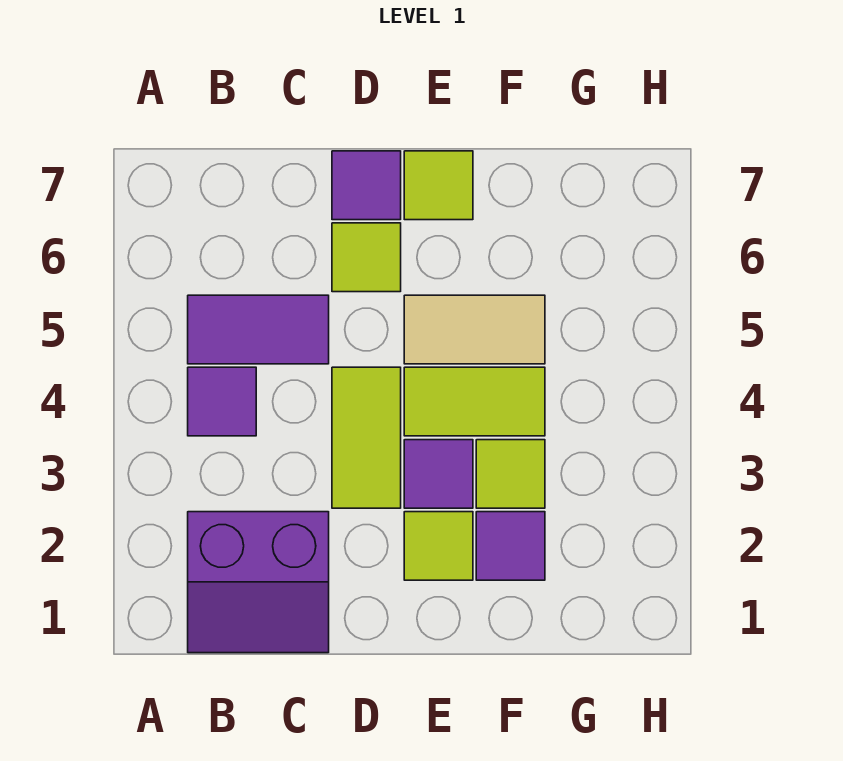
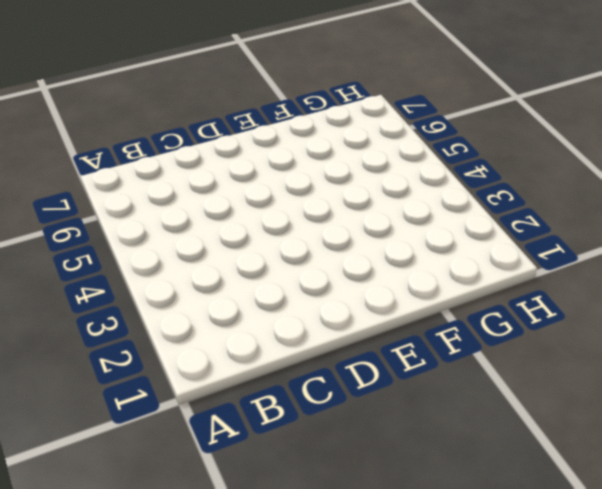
none -> purple 2x2 slope [188,512,329,653]
none -> purple 1x1 tile [188,367,256,436]
none -> purple 1x2 tile [188,295,329,364]

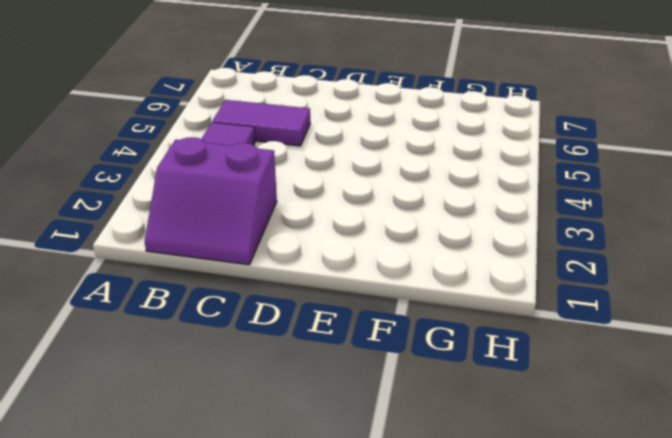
none -> lime 1x2 tile [332,367,401,508]
none -> lime 1x1 tile [332,223,401,292]
none -> purple 1x1 tile [332,151,401,220]

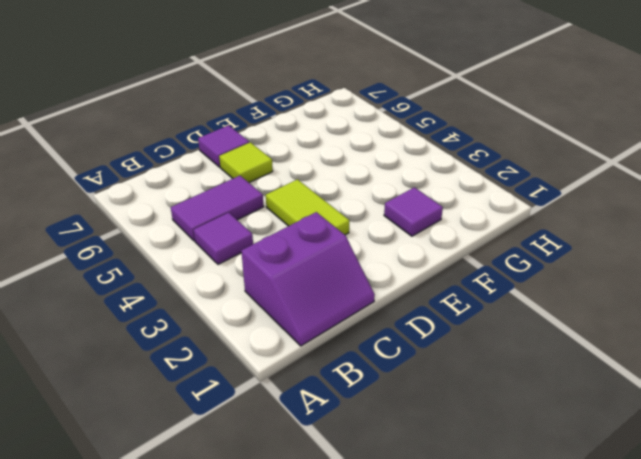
none -> lime 1x1 tile [404,512,473,580]
none -> purple 1x1 tile [404,440,473,508]
none -> lime 1x2 tile [404,367,545,436]

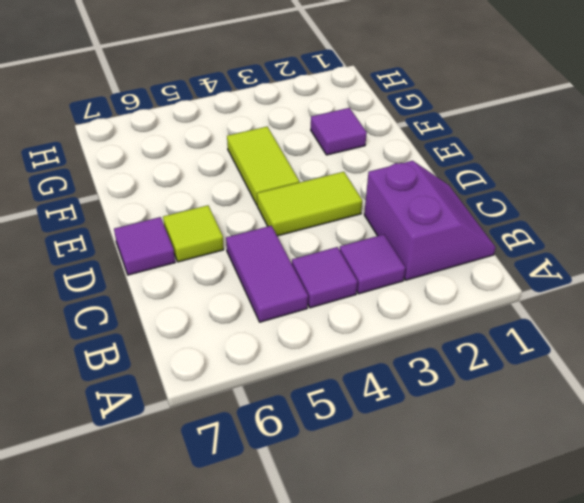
purple 1x1 tile [340,234,405,294] -> purple 1x1 tile moved to [404,440,473,508]
none -> lime 1x1 tile [404,512,473,580]
none -> tan 1x2 tile [404,295,545,364]
none -> lime 1x1 tile [404,151,473,220]

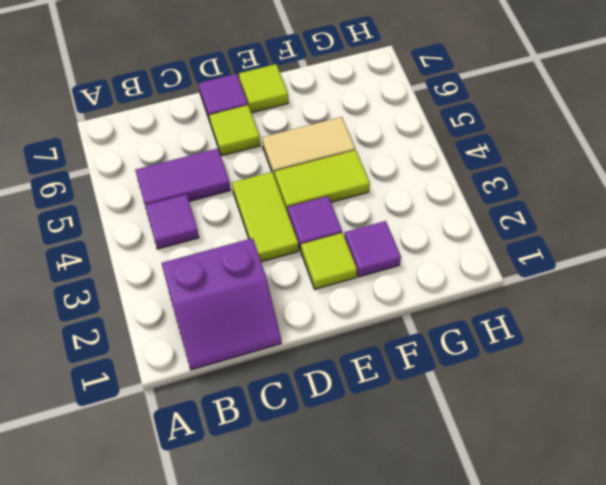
none -> lime 1x1 tile [476,440,545,508]

